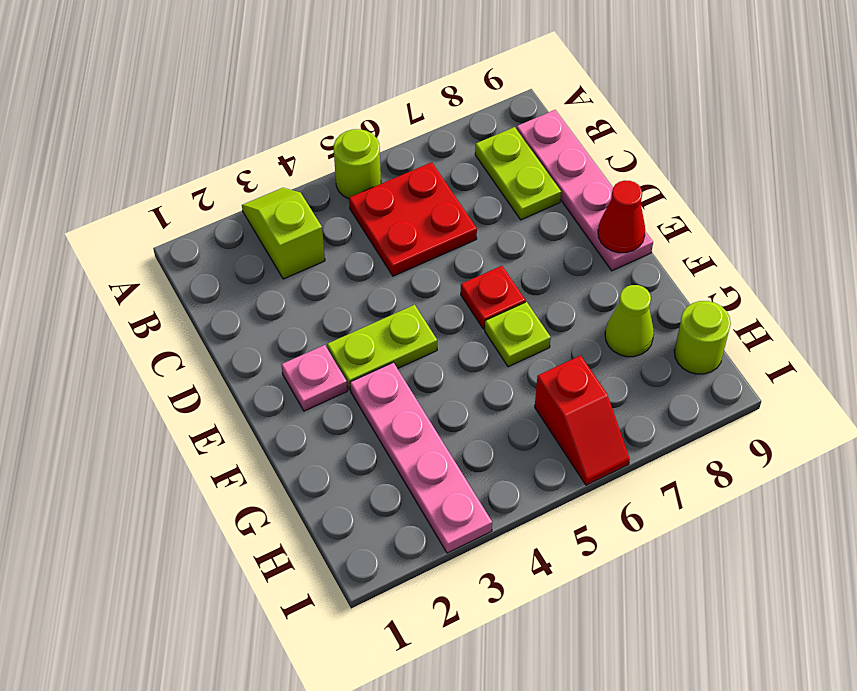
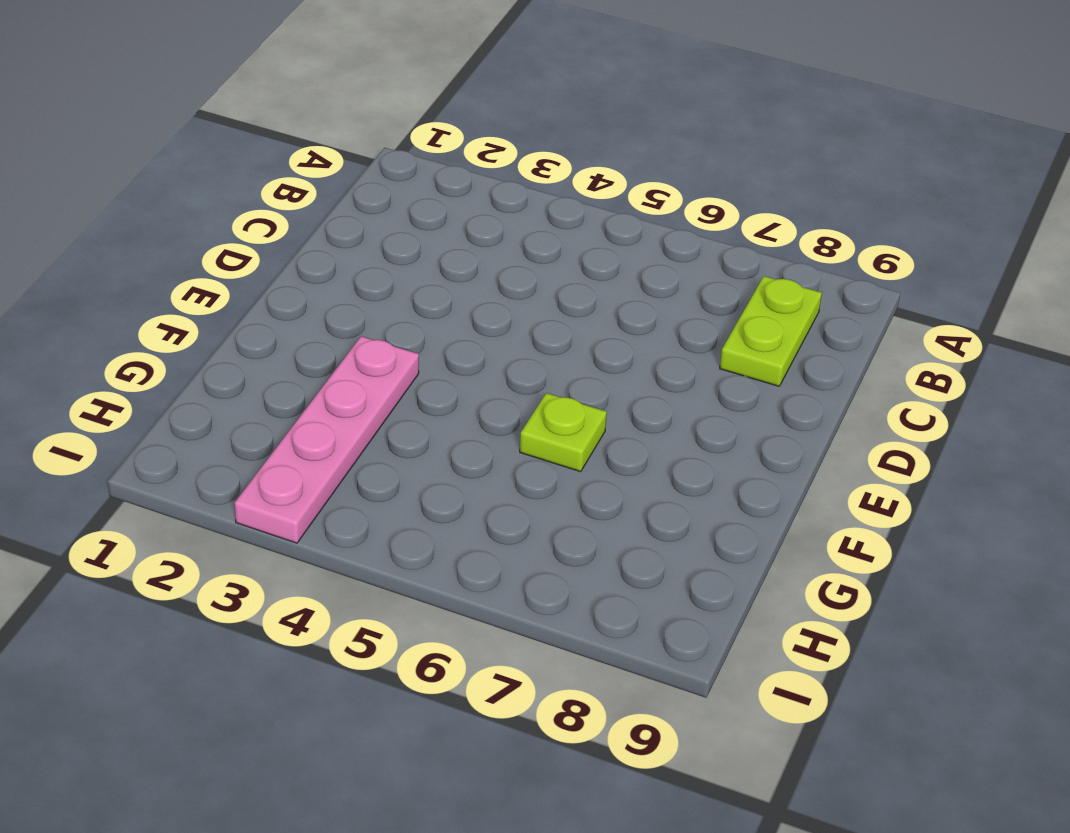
none -> lime 1x2 slope [242,188,325,279]
none -> lime 1x1 round brick [334,129,381,199]
none -> red 2x2 plate [349,162,477,276]

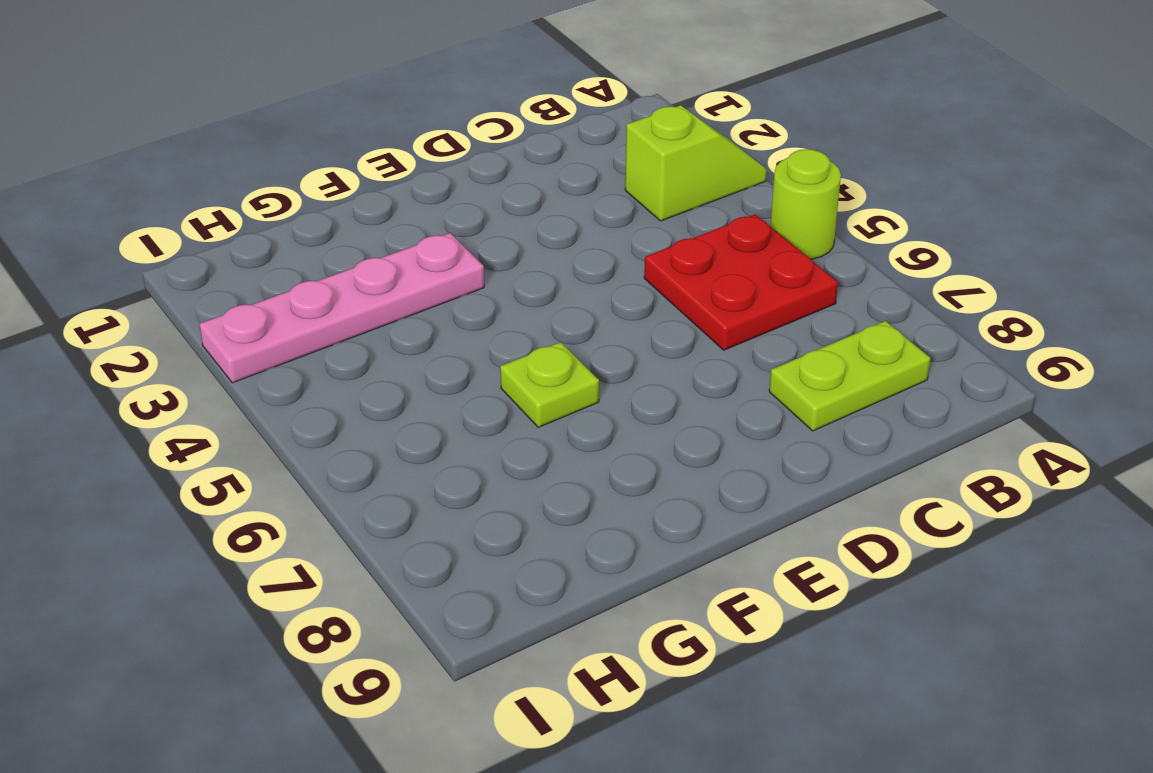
none -> pink 1x4 plate [517,110,653,271]
none -> pink 1x1 plate [281,345,347,411]
none -> lime 1x2 plate [327,305,437,390]

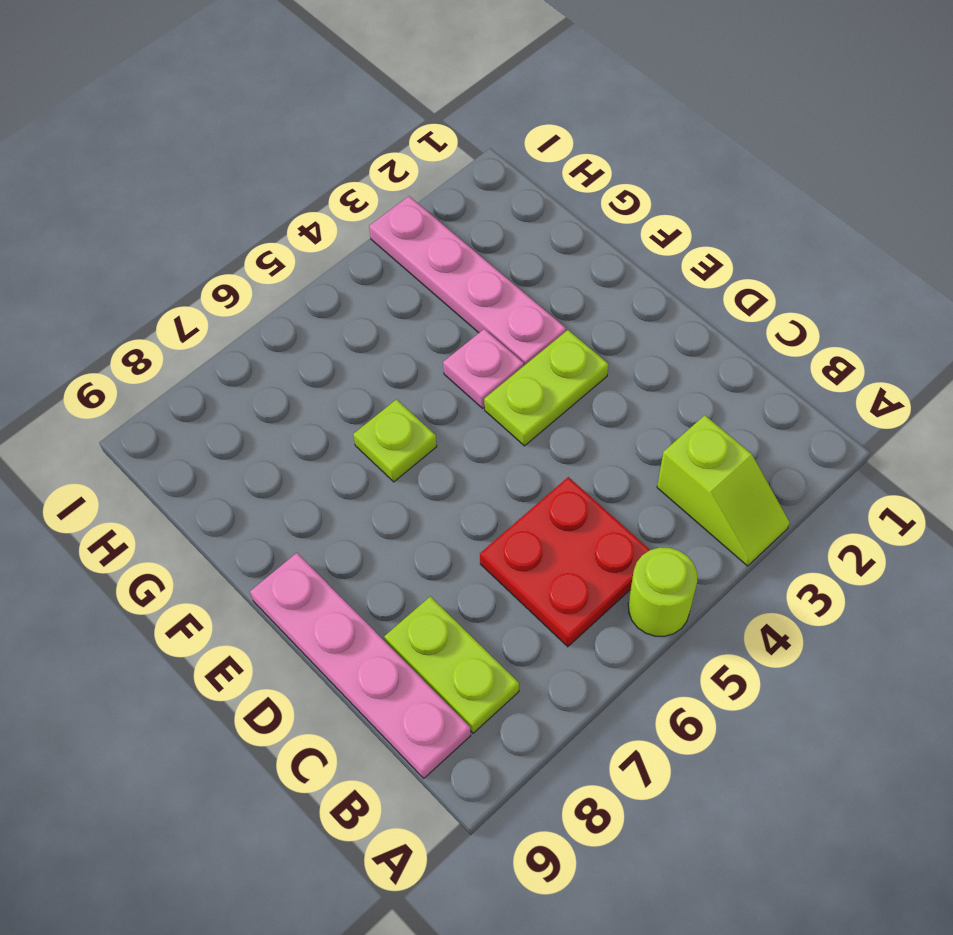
pink 1x1 plate [443,329,524,408] -> pink 1x1 plate moved to [281,345,347,411]
none -> red 1x1 plate [461,266,525,329]
none -> lime 1x1 cone [605,285,654,357]
none -> red 1x2 slope [535,355,630,485]

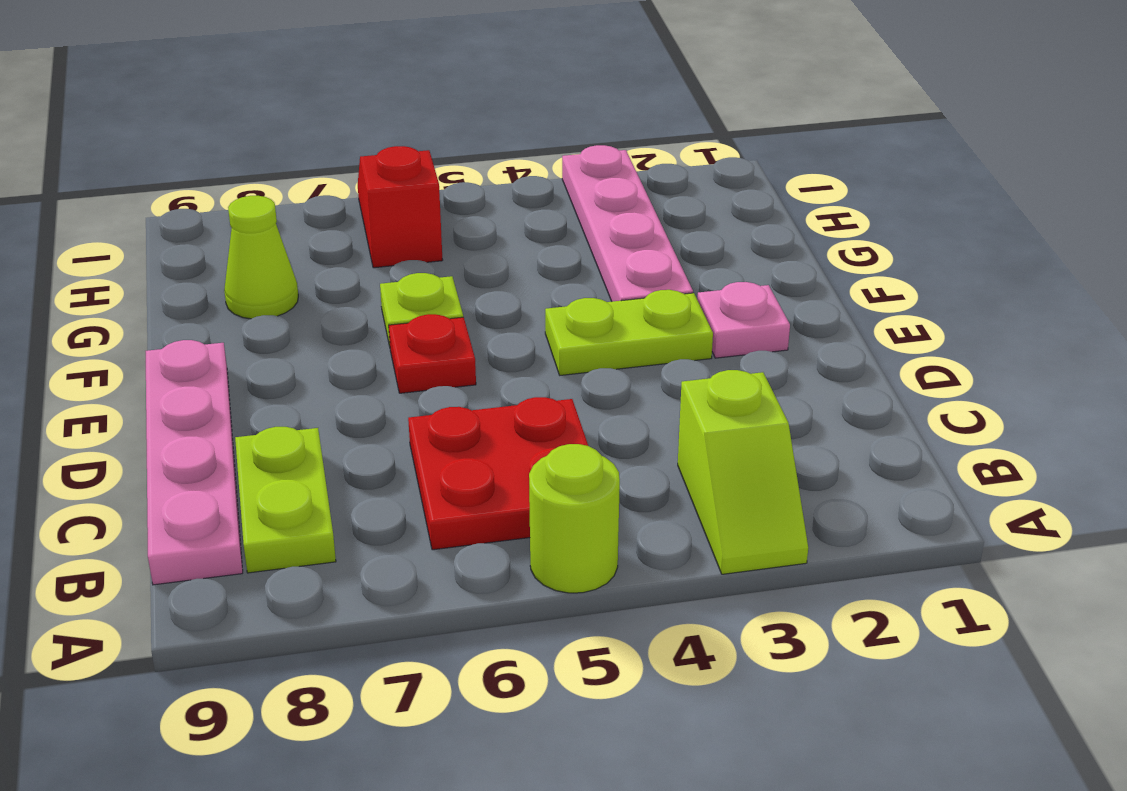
none -> lime 1x1 round brick [674,301,731,374]
none -> red 1x1 cone [598,180,645,253]

